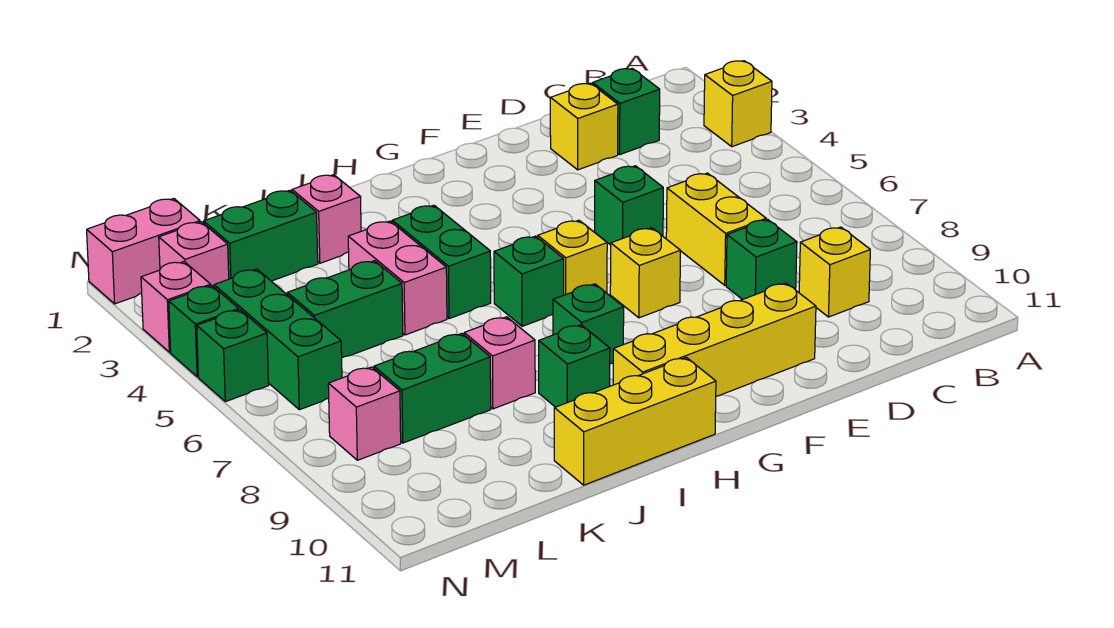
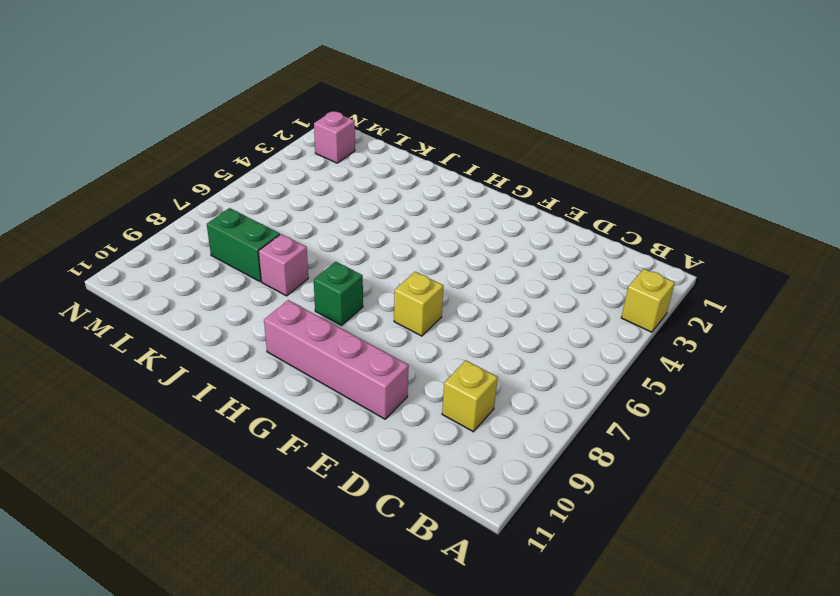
pink 1x4 brick [264,300,409,419] -> yellow 1x4 brick [613,283,816,396]
none -> green 1x1 brick [592,68,660,154]
none -> yellow 1x1 brick [550,83,618,170]
none -> yellow 1x2 brick [666,173,766,285]

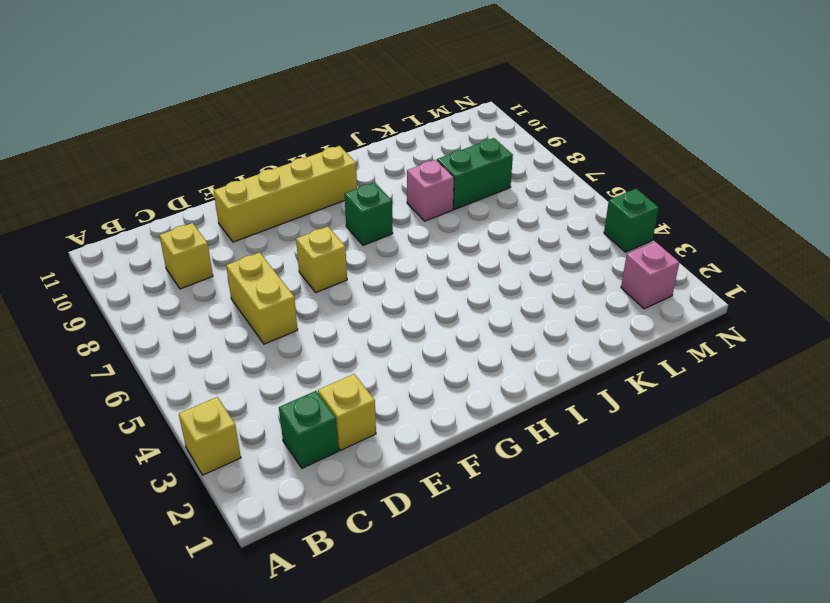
none -> green 1x1 brick [726,219,797,300]
none -> green 1x1 brick [595,166,663,245]
none -> yellow 1x1 brick [538,220,607,295]

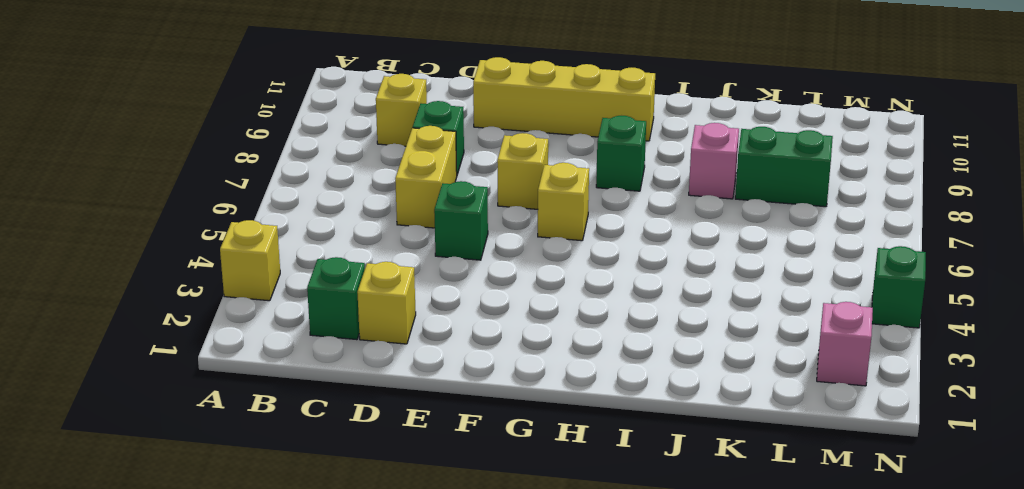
none -> green 1x1 brick [494,236,564,326]
none -> yellow 1x3 brick [554,357,716,485]
none -> green 1x2 brick [392,205,491,319]

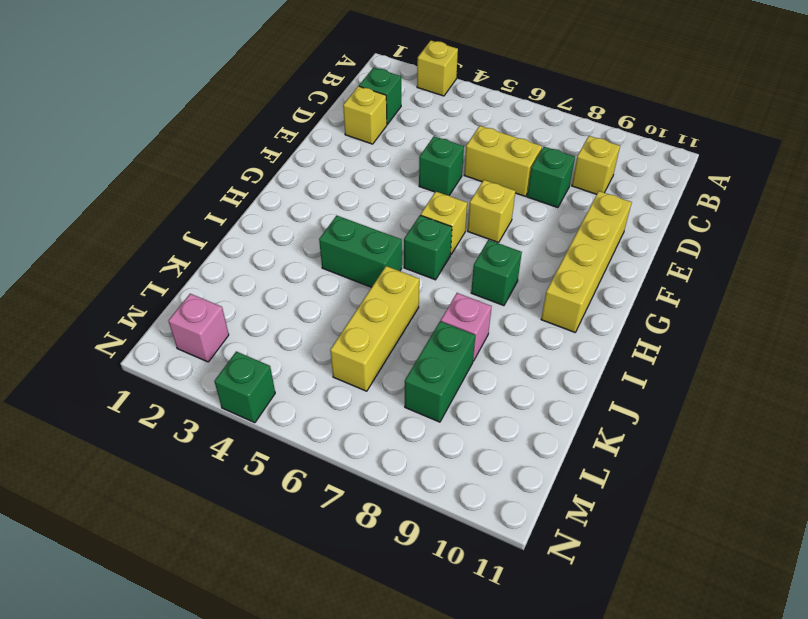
yellow 1x3 brick [330,266,419,391] -> yellow 1x3 brick moved to [554,357,716,485]
none -> green 1x1 brick [539,325,610,407]
none -> pink 1x1 brick [292,175,361,263]
none -> pink 1x2 brick [348,221,447,335]

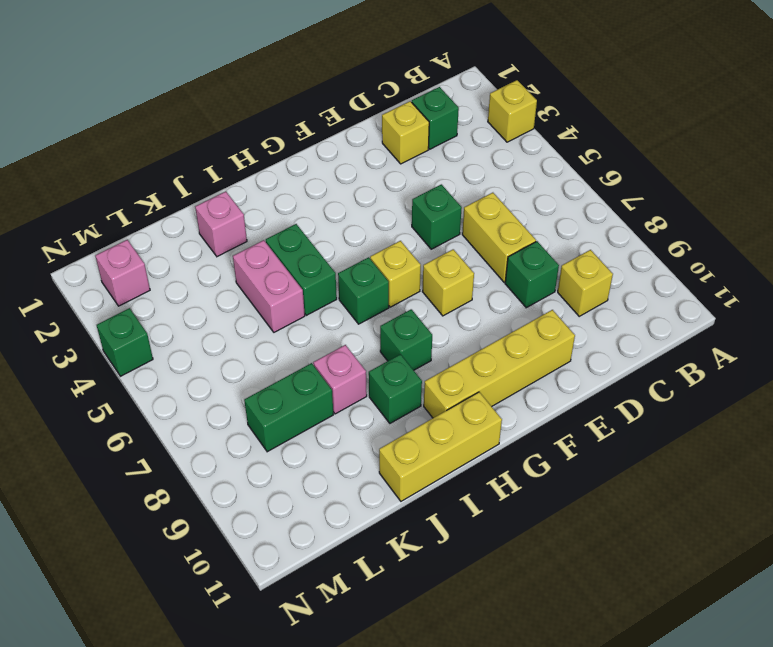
none -> green 1x2 brick [204,190,318,281]
none -> green 1x2 brick [287,261,403,357]
none -> pink 1x2 brick [87,199,200,304]

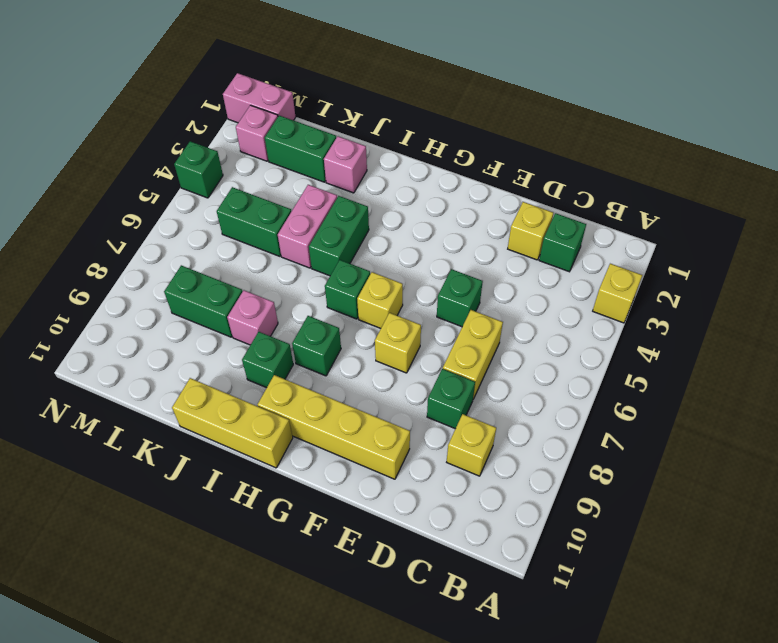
none -> green 1x3 brick [214,269,342,410]
none -> pink 1x1 brick [328,367,401,460]
none -> pink 1x1 brick [141,262,211,352]

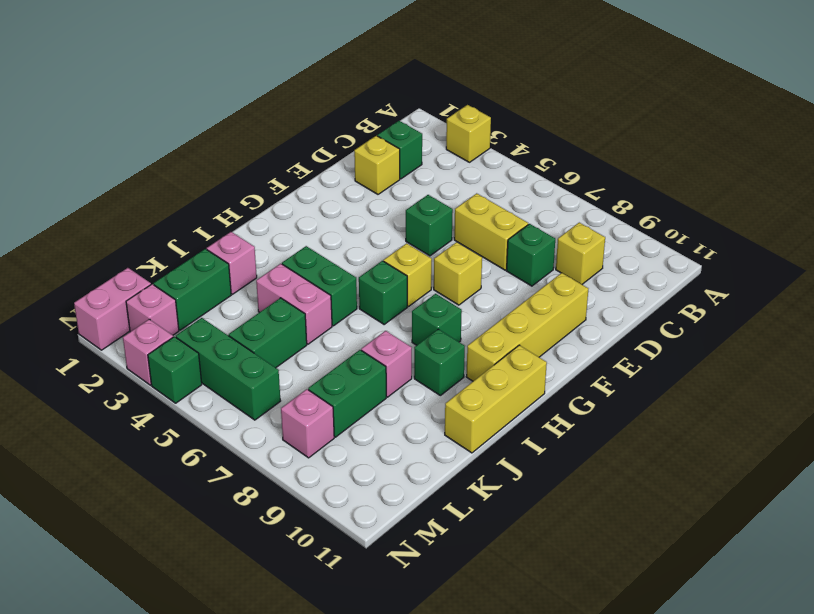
none -> green 1x1 brick [197,310,269,402]

